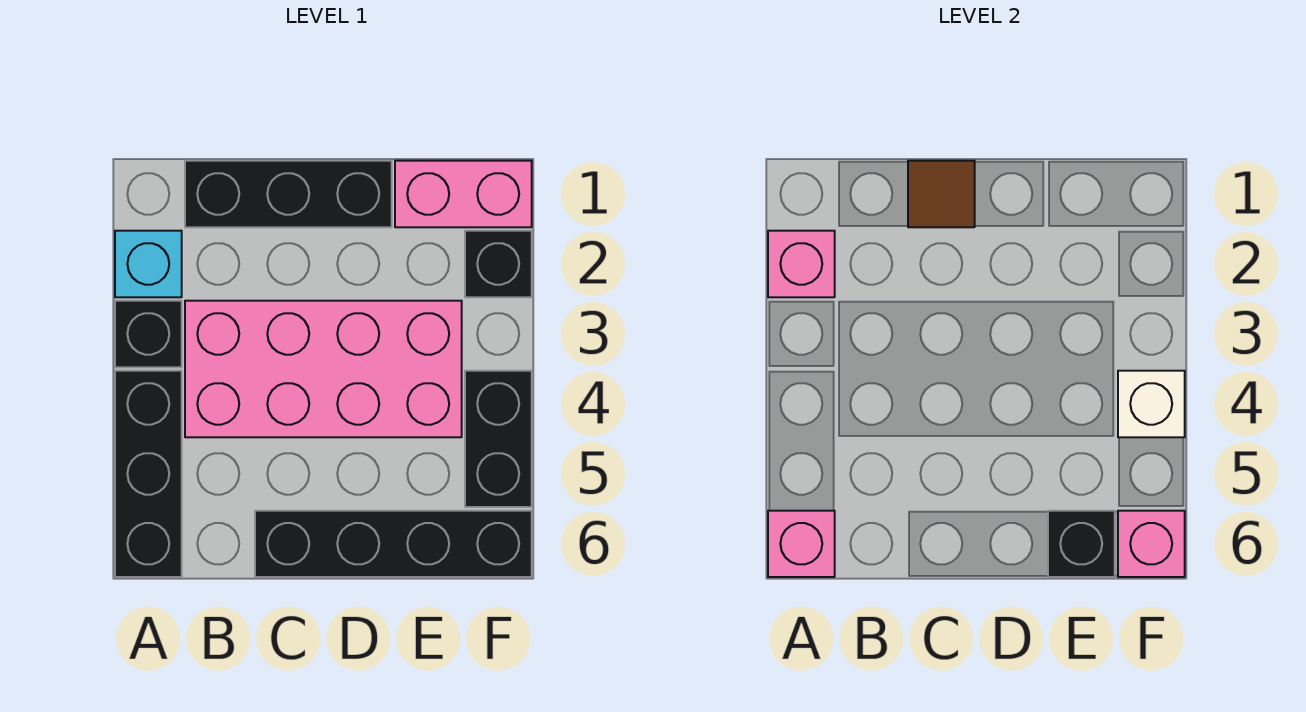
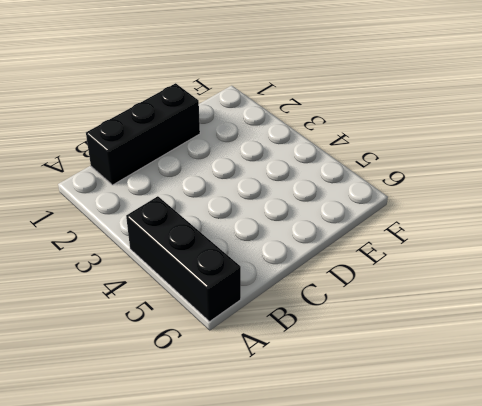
none -> cyan 1x1 brick [115,231,182,297]
none -> black 1x1 brick [115,301,182,367]
none -> pink 2x4 brick [185,301,462,437]

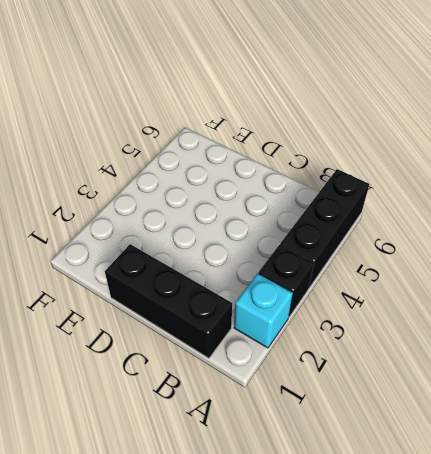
none -> pink 2x4 brick [185,301,462,437]
none -> black 1x4 brick [255,511,532,577]
none -> pink 1x2 brick [395,161,532,227]

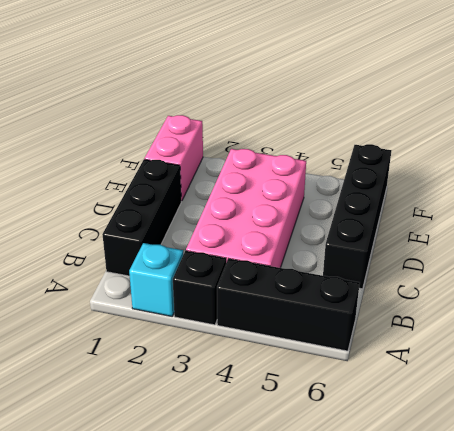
none -> black 1x1 brick [465,231,532,297]
none -> black 1x2 brick [465,371,532,507]
none -> pink 1x1 brick [768,231,835,297]

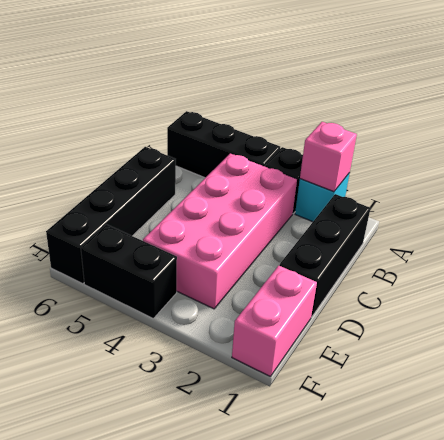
none -> black 1x1 brick [465,231,532,297]
none -> pink 1x1 brick [768,511,835,577]
none -> brown 1x1 tile [908,161,975,227]

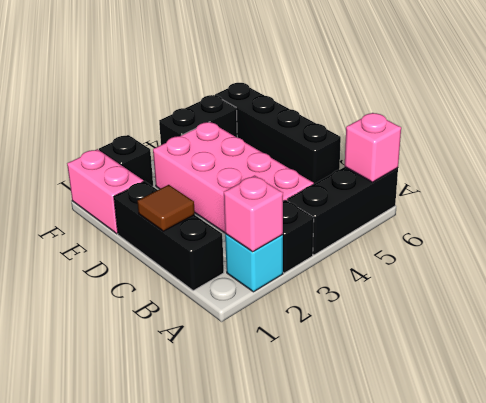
none -> black 1x1 brick [1048,511,1115,577]
none -> white 1x1 brick [1118,371,1185,437]
none -> pink 1x1 brick [1118,511,1185,577]

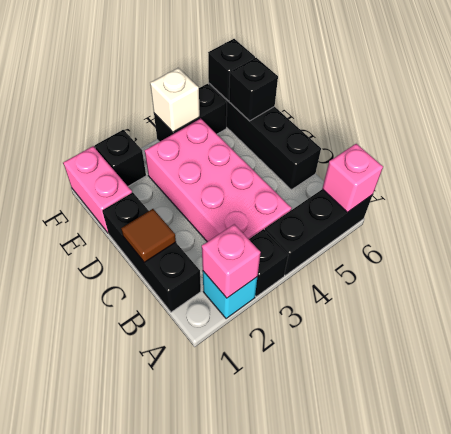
black 1x1 brick [208,39,255,101] -> pink 1x1 brick [1118,511,1185,577]

